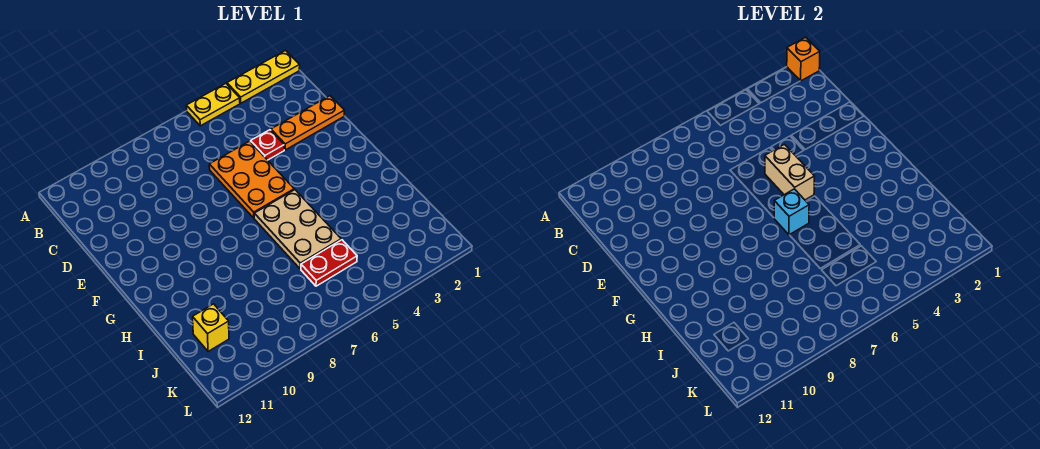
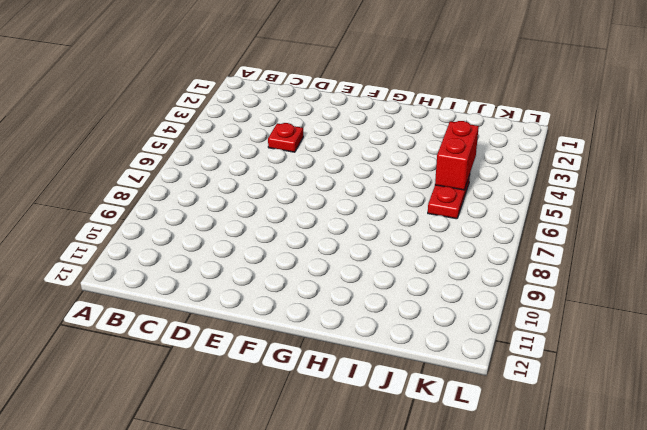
red 1x2 brick [435,121,479,190] -> none
none -> yellow 1x3 plate [227,51,300,103]
none -> yellow 1x2 plate [186,83,240,126]

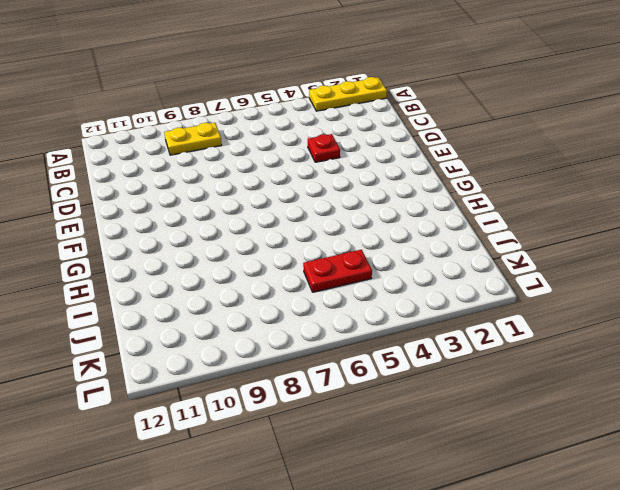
yellow 1x2 plate [164,123,222,155] -> yellow 1x2 plate moved to [186,83,240,126]
none -> orange 1x3 plate [271,96,344,150]
none -> orange 2x3 plate [209,141,294,218]

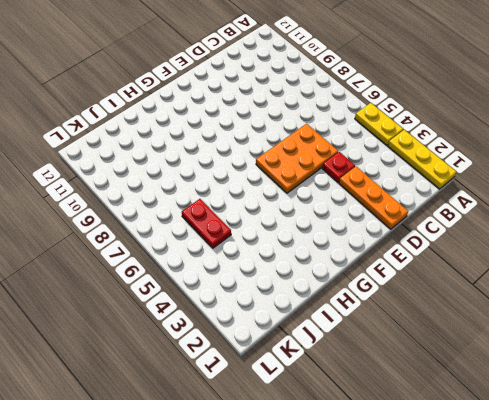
none -> tan 2x3 plate [254,190,341,269]
none -> yellow 1x1 brick [193,304,229,352]

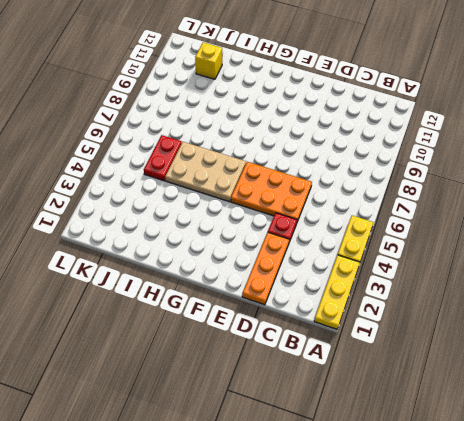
none -> orange 1x1 brick [787,37,820,81]
none -> tan 1x2 brick [765,144,815,200]

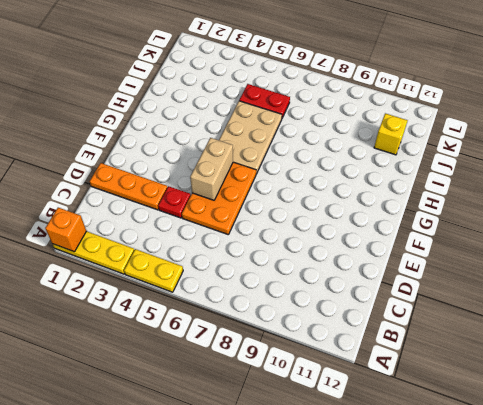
none -> cyan 1x1 brick [774,189,809,235]

